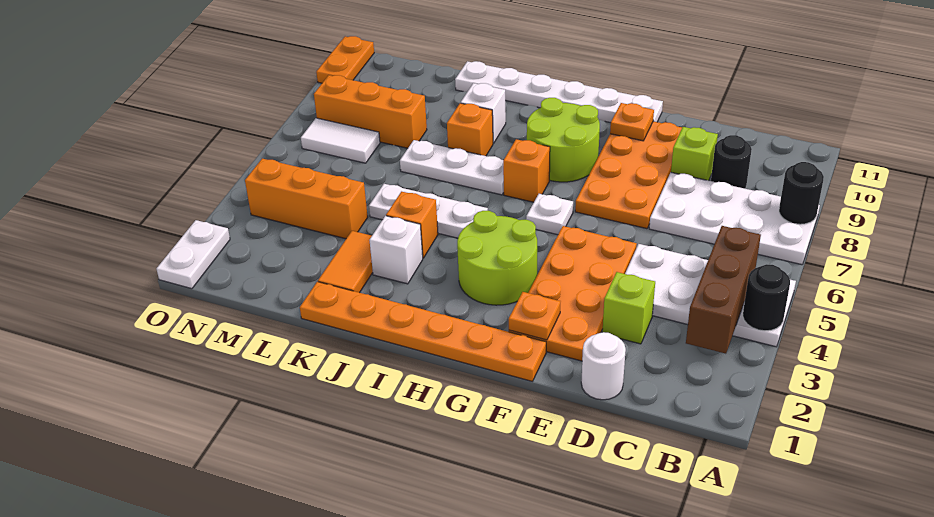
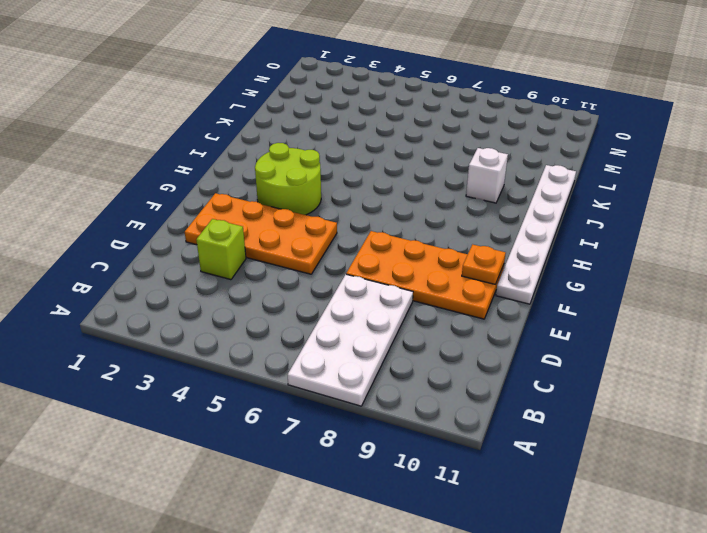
none -> white 2x4 plate [625,244,796,347]
none -> black 1x1 round brick [711,135,752,189]
none -> white 1x1 round brick [581,332,626,400]
none -> lime 1x1 brick [671,127,718,181]

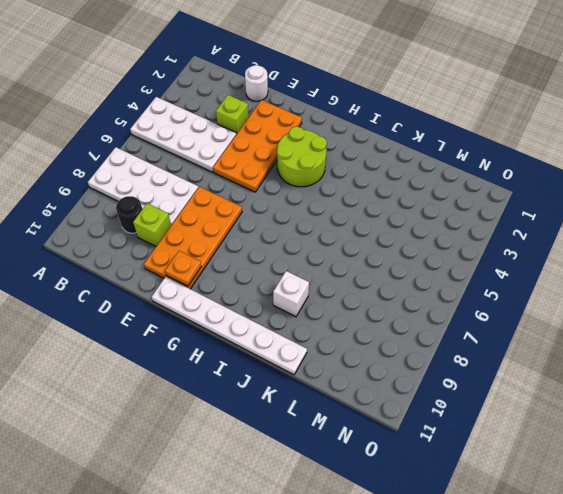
none -> orange 1x6 plate [300,282,546,381]
none -> white 1x1 plate [526,194,573,235]
none -> lime 2x2 round brick [527,98,600,182]
none -> orange 1x1 brick [503,139,550,202]

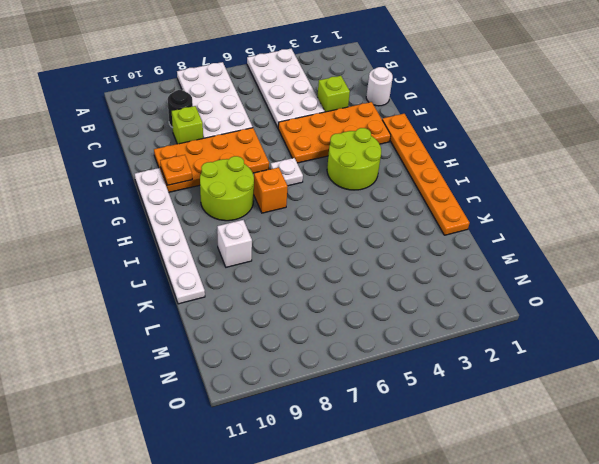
none -> white 1x3 plate [369,184,488,238]
none -> white 1x3 plate [400,140,504,195]
none -> white 1x1 brick [369,216,423,284]
none -> orange 1x1 brick [386,192,438,258]

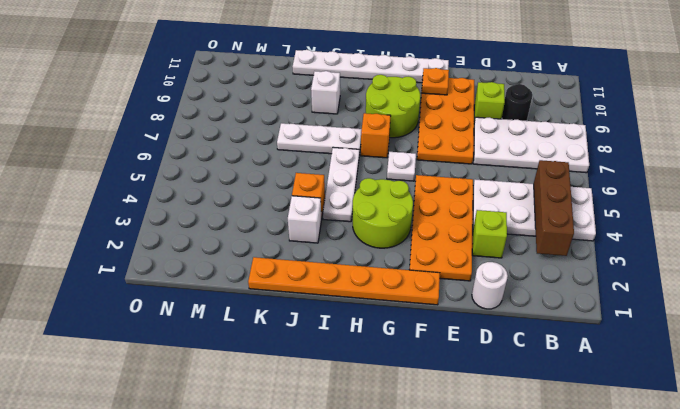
white 1x3 plate [323,147,359,222] -> white 1x3 plate turned to [369,184,488,238]
none -> orange 1x1 brick [447,103,493,156]
none -> orange 1x2 tile [318,231,373,293]
none -> orange 1x3 brick [245,159,368,239]
none -> orange 1x3 brick [314,75,427,148]

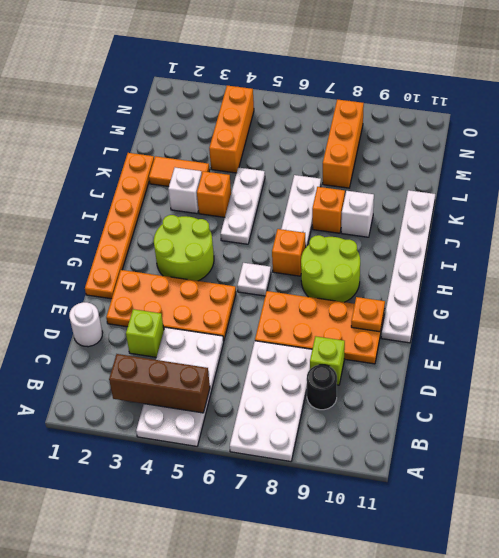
none -> white 1x2 tile [301,118,380,163]
none -> white 1x2 plate [157,220,230,289]
none -> orange 1x2 plate [316,36,374,83]
none -> black 1x1 round brick [743,264,790,331]

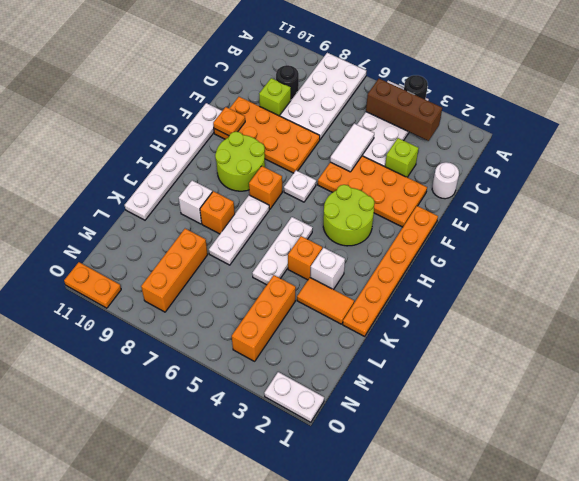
white 1x2 tile [330,123,374,172] -> white 1x2 tile moved to [301,118,380,163]
none -> black 1x1 round brick [779,162,824,224]
none -> orange 1x1 plate [509,292,560,340]

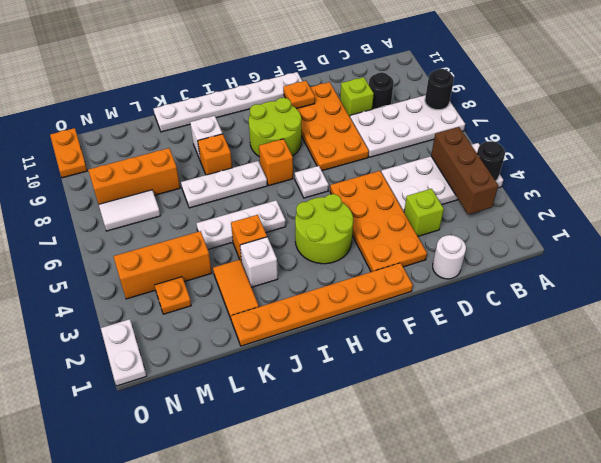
orange 1x1 plate [154,277,191,314] -> orange 1x1 plate moved to [509,292,560,340]

